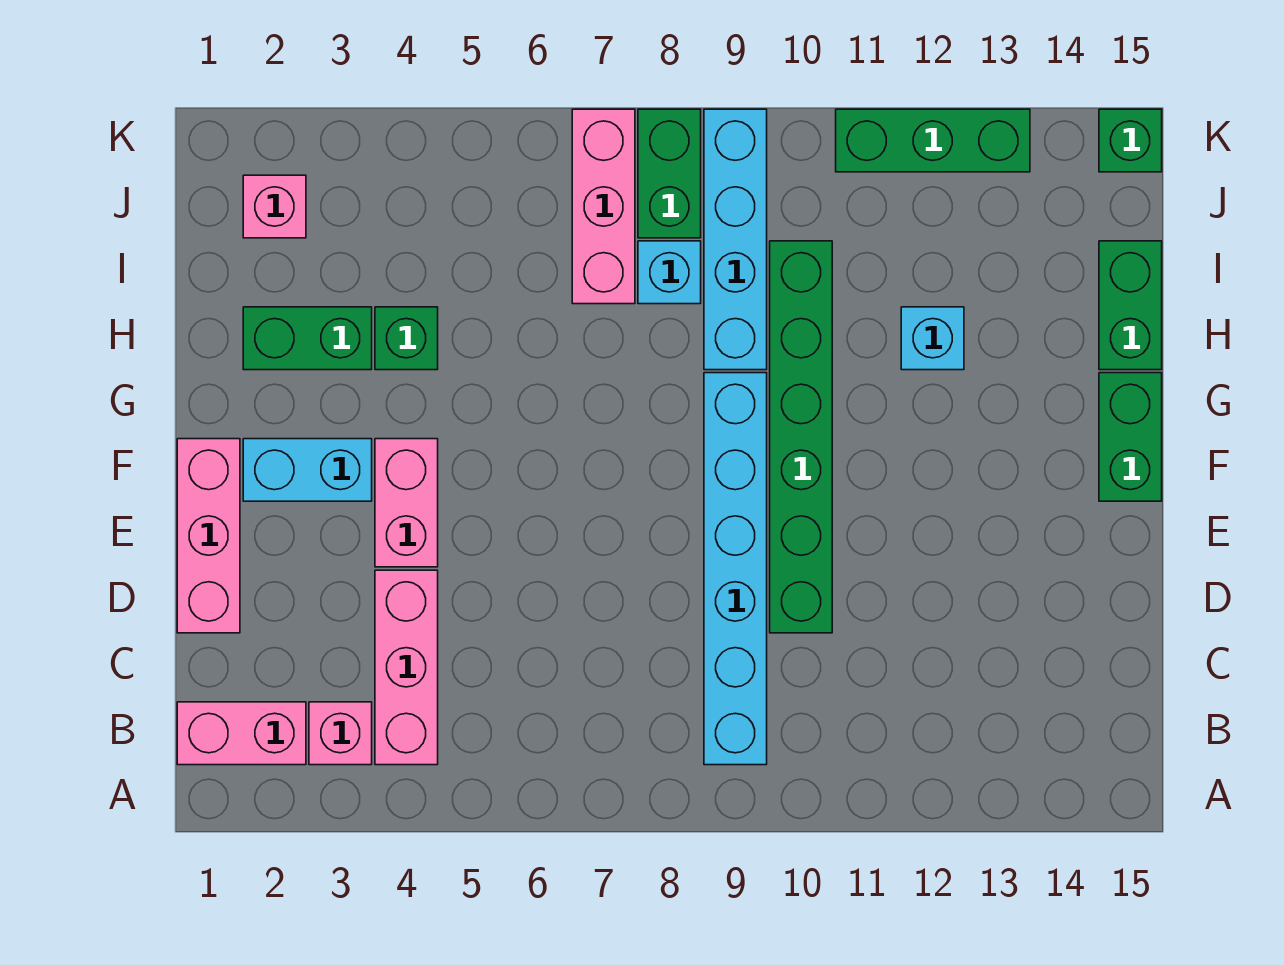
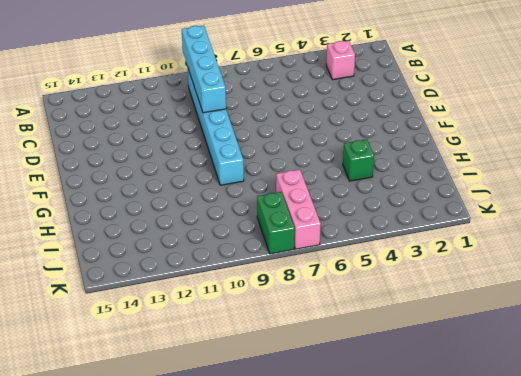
cyan 1x4 brick [182,25,226,113] -> cyan 1x4 brick moved to [704,109,767,370]
none -> pink 1x2 brick [177,702,306,765]
none -> pink 1x3 brick [375,570,438,765]
none -> pink 1x3 brick [177,439,240,633]

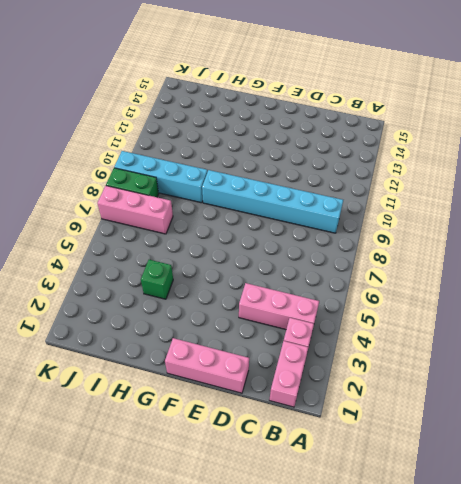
none -> green 1x6 brick [770,241,832,633]
none -> pink 1x2 brick [375,439,438,567]
none -> cyan 1x2 brick [243,439,372,501]

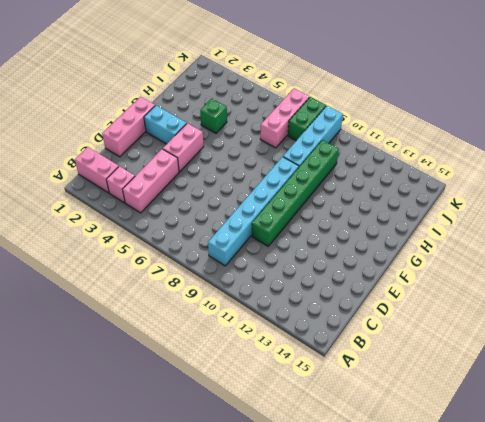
none -> green 1x2 brick [1099,373,1162,501]
none -> green 1x2 brick [243,307,372,370]
none -> cyan 1x1 brick [901,307,964,370]

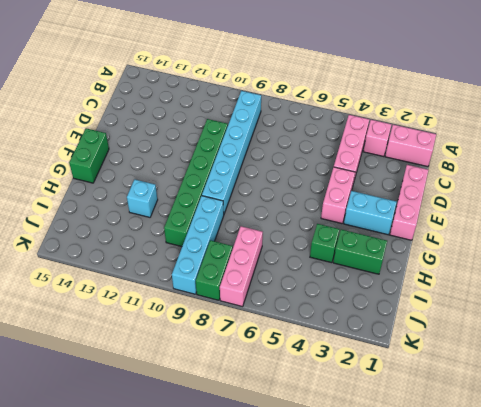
none -> green 1x2 brick [1099,241,1162,370]
none -> cyan 1x1 brick [638,241,701,304]
none -> pink 1x1 brick [243,175,306,238]

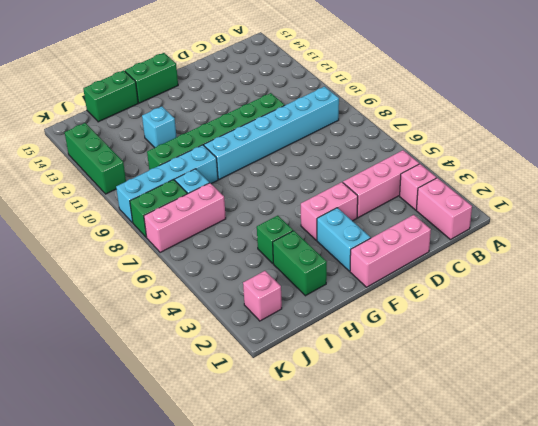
none -> green 1x1 brick [1099,109,1162,172]

